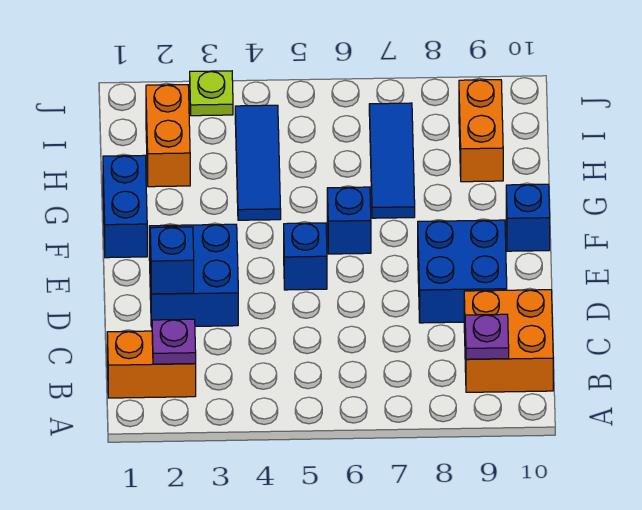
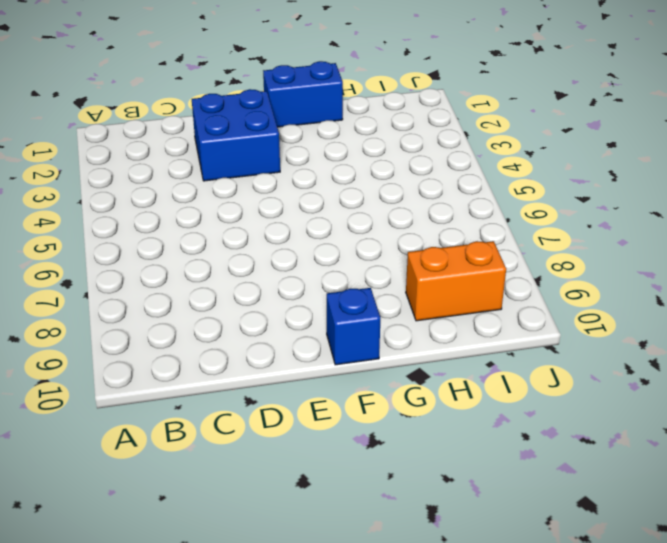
none -> orange 1x2 brick [107,331,196,398]
none -> orange 2x2 brick [464,290,553,392]
none -> blue 2x2 brick [418,220,507,323]

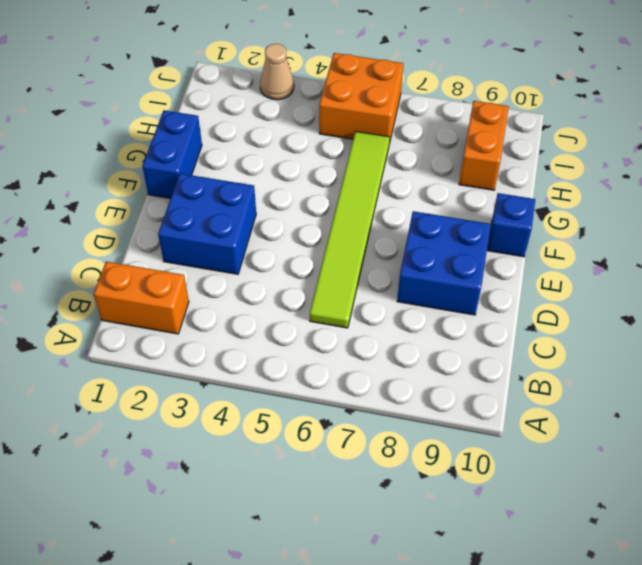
lime 1x6 tile [310,131,390,328] -> blue 1x1 brick [327,187,371,254]
orange 2x2 brick [319,53,403,144] -> orange 2x2 brick moved to [464,290,553,392]
tan 1x1 cone [260,44,294,100] -> lime 1x1 plate [190,71,233,116]
none -> blue 1x1 brick [284,223,327,290]
none -> blue 1x3 tile [235,105,281,220]
none -> blue 1x3 tile [369,103,415,218]

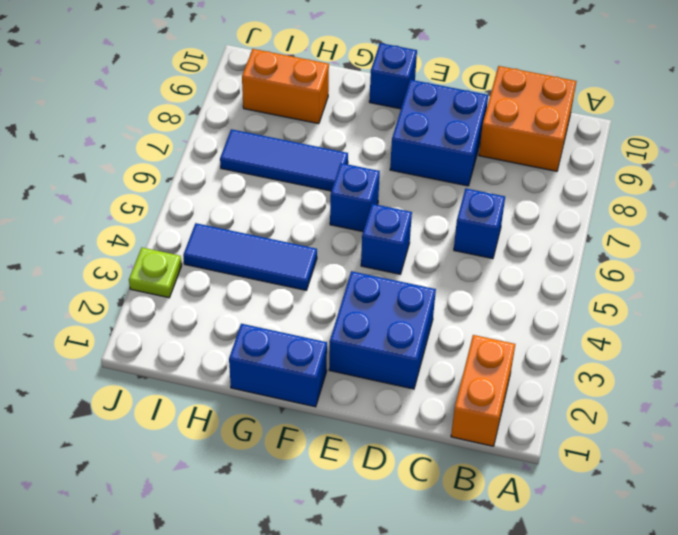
blue 1x1 brick [454,188,505,259] -> blue 1x1 brick moved to [150,227,194,294]
none -> orange 1x2 brick [146,85,190,187]
none -> purple 1x1 plate [152,319,196,364]
none -> purple 1x1 plate [465,314,509,359]

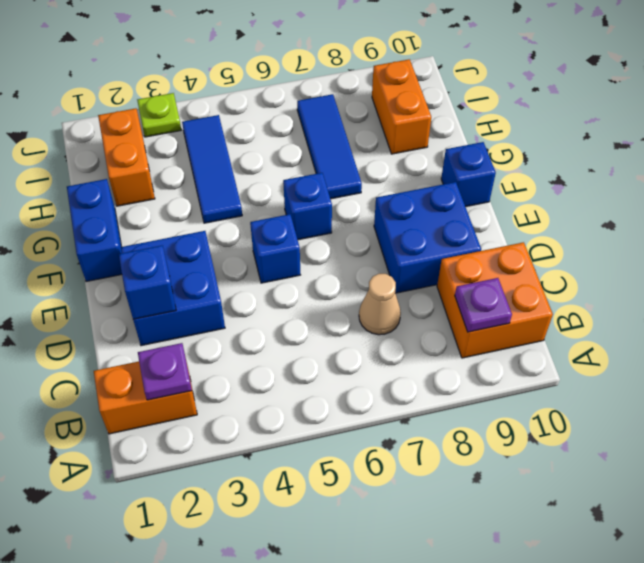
tan 1x1 cone [359,274,401,335] -> none

